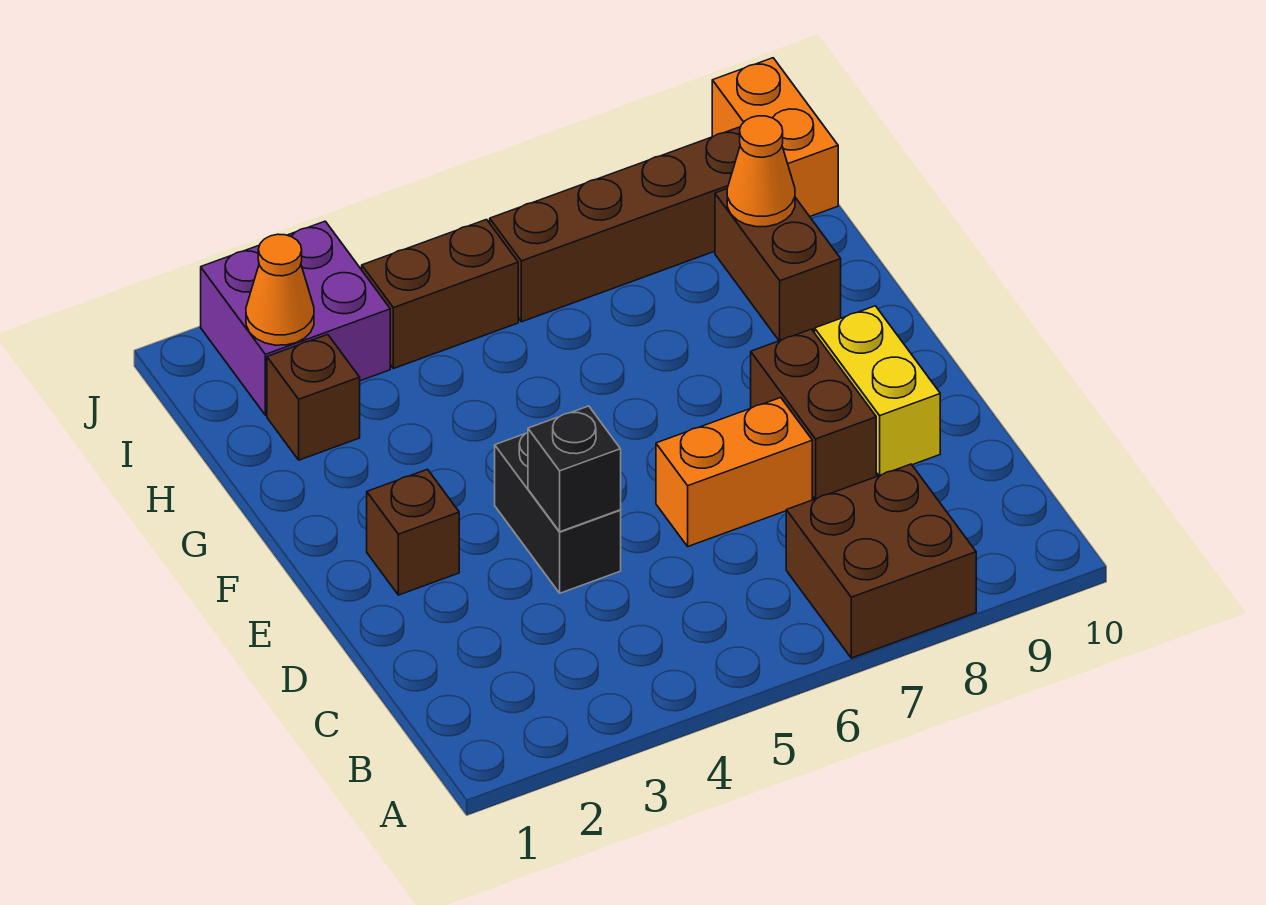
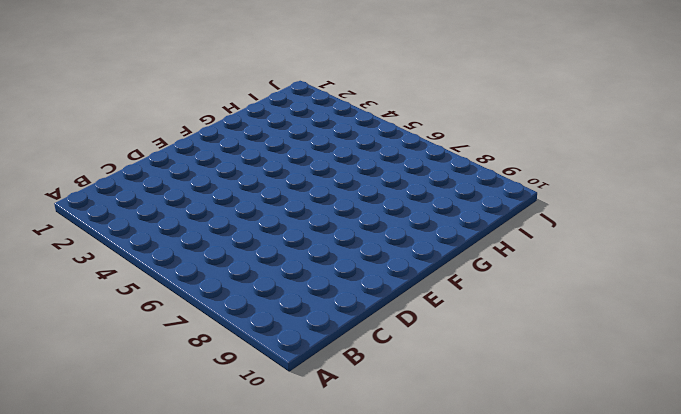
none -> brown 2x2 brick [786,464,976,658]
none -> black 1x2 brick [495,433,621,593]
none -> orange 1x2 brick [656,398,812,546]

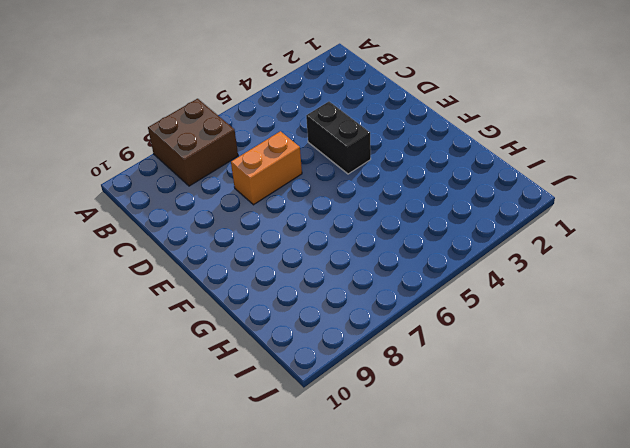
none -> brown 1x2 brick [751,329,876,499]
none -> yellow 1x2 brick [815,306,940,476]
none -> brown 1x1 brick [367,469,459,595]

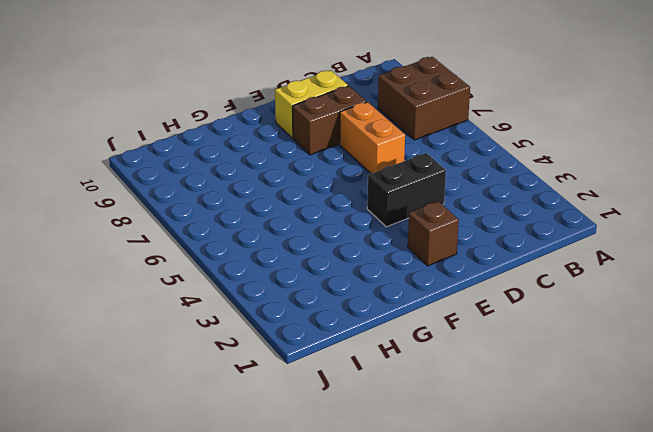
none -> brown 1x2 brick [715,189,841,341]
none -> brown 1x1 brick [267,335,360,460]
none -> purple 2x2 brick [201,221,390,415]

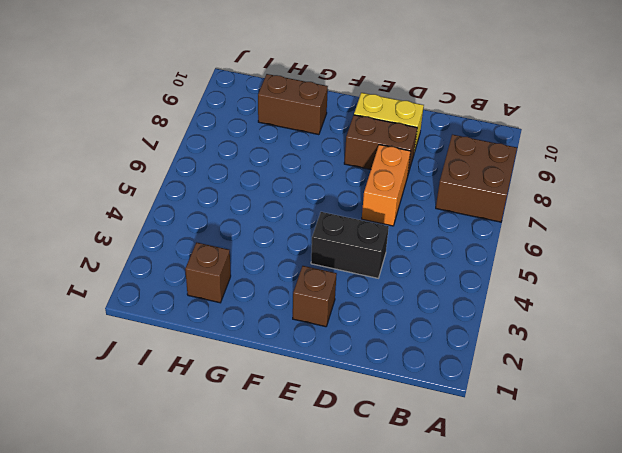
none -> purple 2x2 brick [201,221,390,415]
none -> brown 1x2 brick [361,220,518,369]
none -> brown 1x4 brick [490,127,740,322]

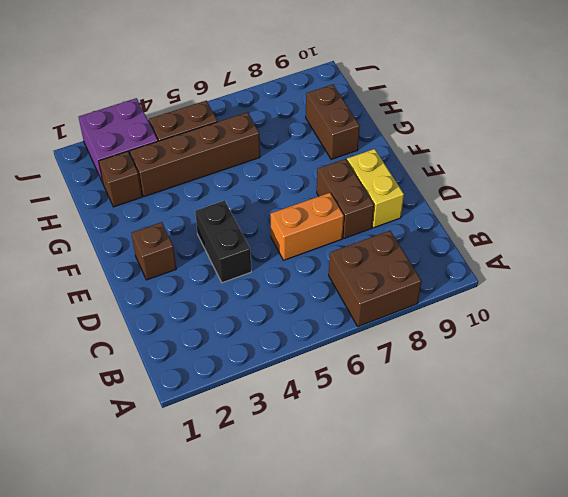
brown 1x4 brick [130,112,260,197] -> brown 1x4 brick moved to [490,127,740,322]
none -> orange 1x2 brick [712,58,838,216]
none -> black 1x1 brick [528,406,621,532]
none -> orange 1x1 cone [727,116,795,227]

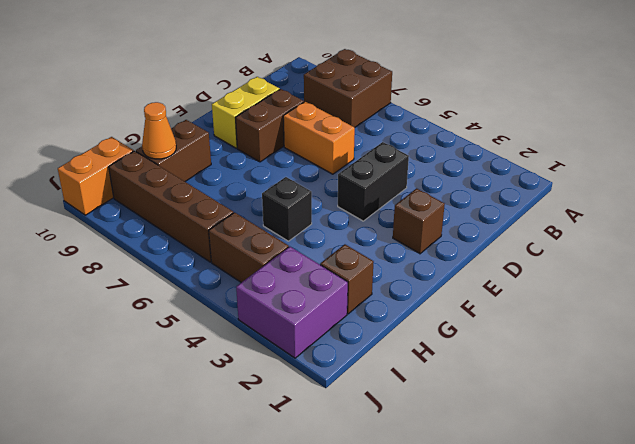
black 1x1 brick [262,177,312,241] -> black 1x1 brick moved to [528,406,621,532]
none -> orange 1x1 cone [246,234,314,345]

